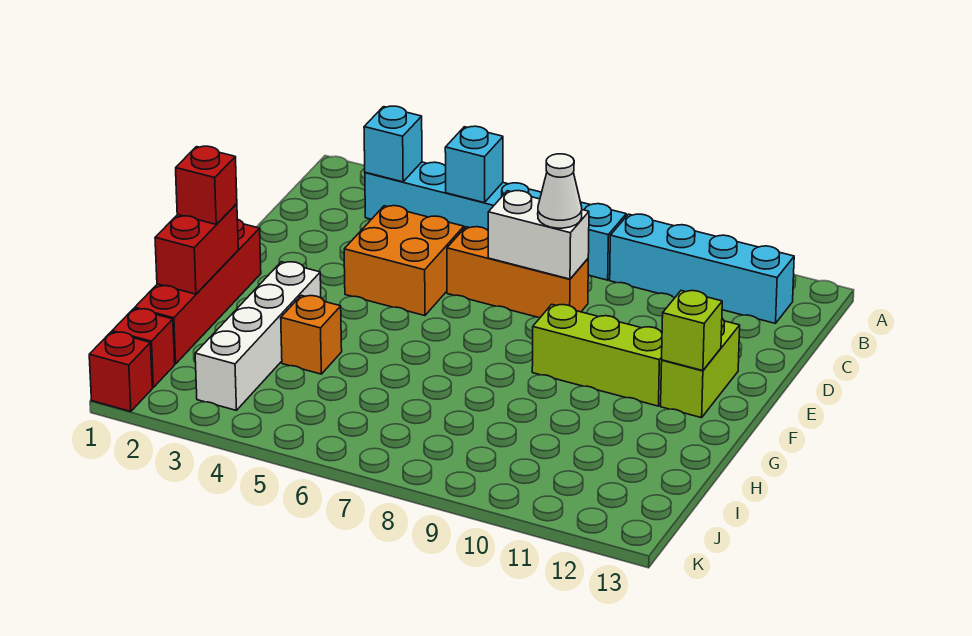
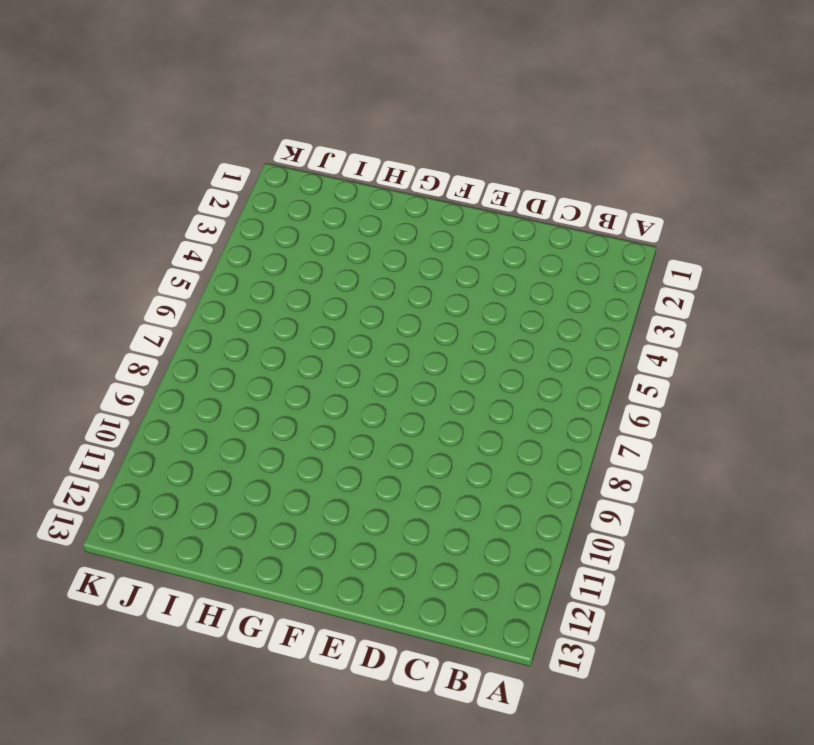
none -> cyan 1x6 brick [365,162,626,280]
none -> cyan 1x4 brick [610,214,794,323]
none -> orange 2x2 brick [344,206,464,316]

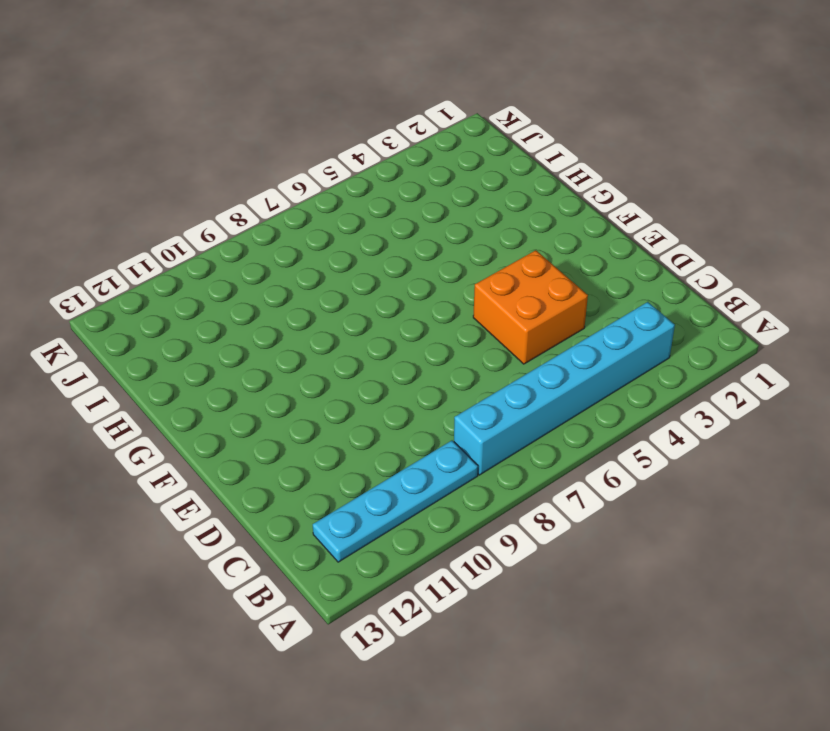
cyan 1x4 plate [313,440,478,562] -> cyan 1x4 brick [610,214,794,323]
none -> orange 1x3 brick [447,227,588,317]
none -> lime 1x2 brick [661,319,740,418]
none -> red 1x4 brick [135,219,261,364]

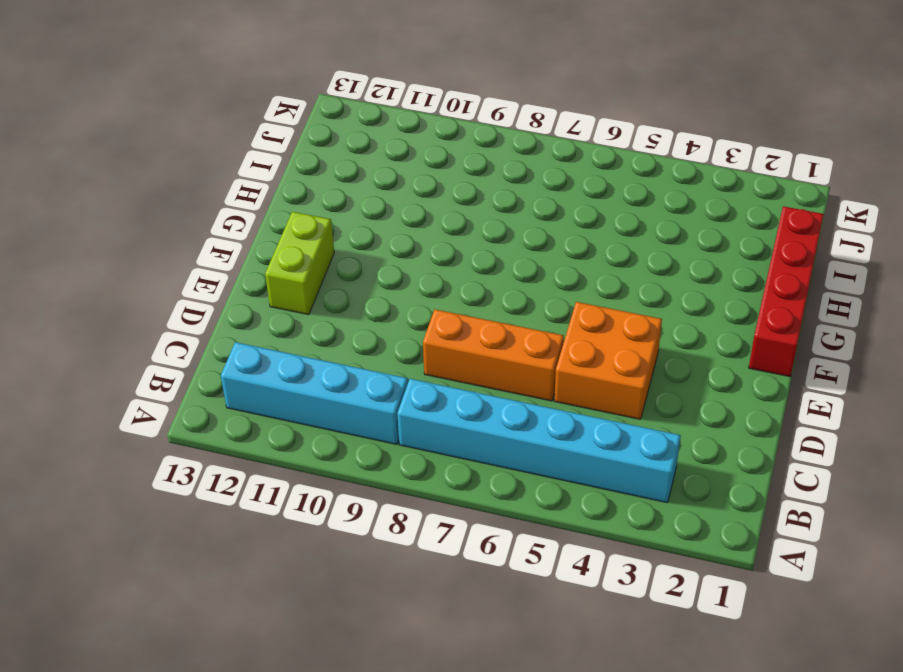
none -> lime 1x3 brick [532,304,662,406]
none -> white 1x4 brick [195,262,321,410]
none -> orange 1x1 brick [281,295,342,374]

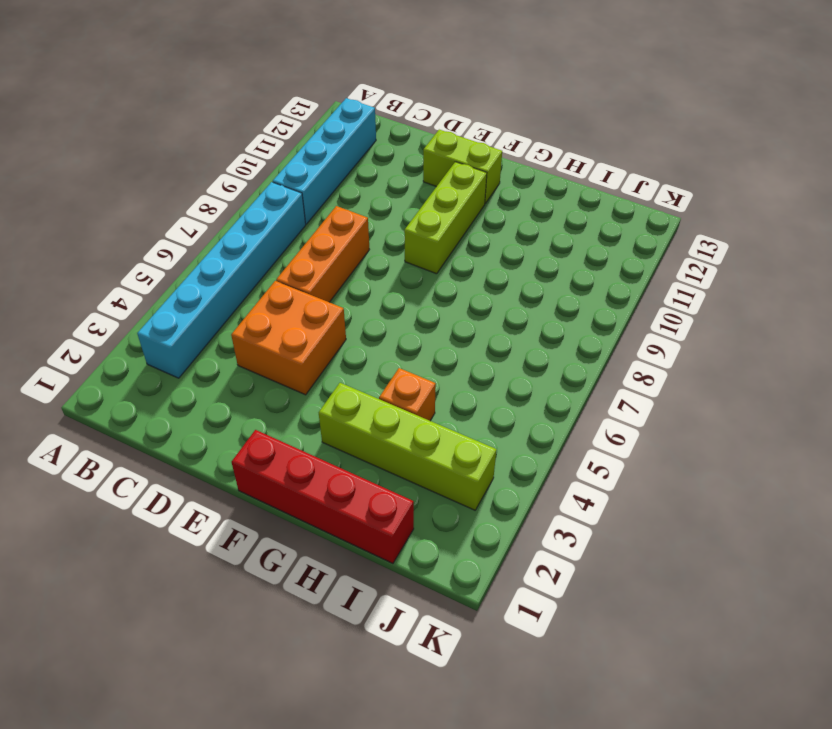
lime 1x4 brick [319,383,496,510] -> white 1x4 brick [195,262,321,410]
none -> red 1x1 brick [112,309,175,387]
none -> red 1x1 brick [89,332,152,412]
none -> cyan 1x1 brick [364,106,422,182]

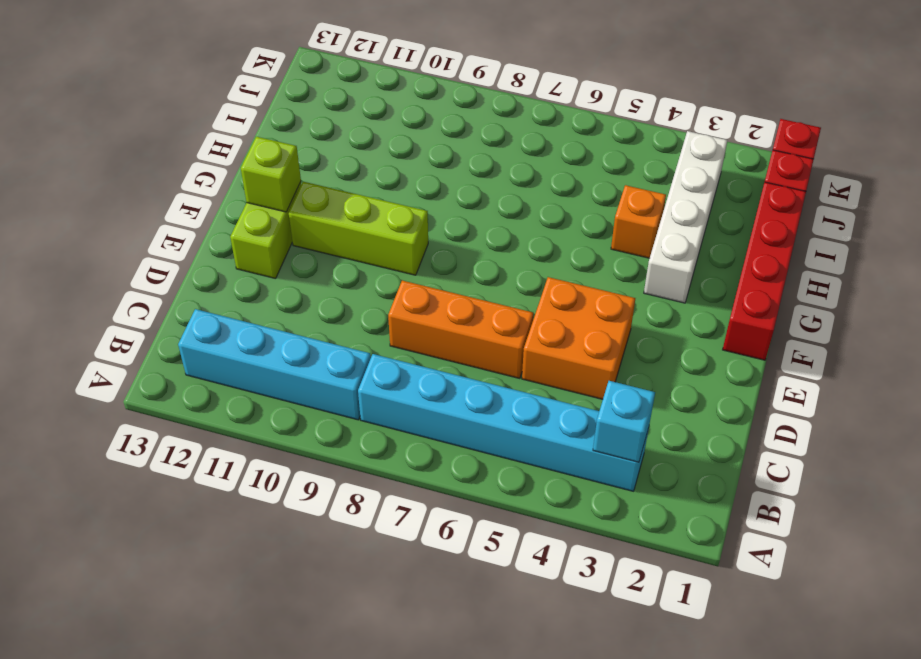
none -> cyan 1x1 brick [445,126,503,203]
none -> white 1x2 brick [488,191,589,279]
none -> red 1x2 brick [155,204,238,294]

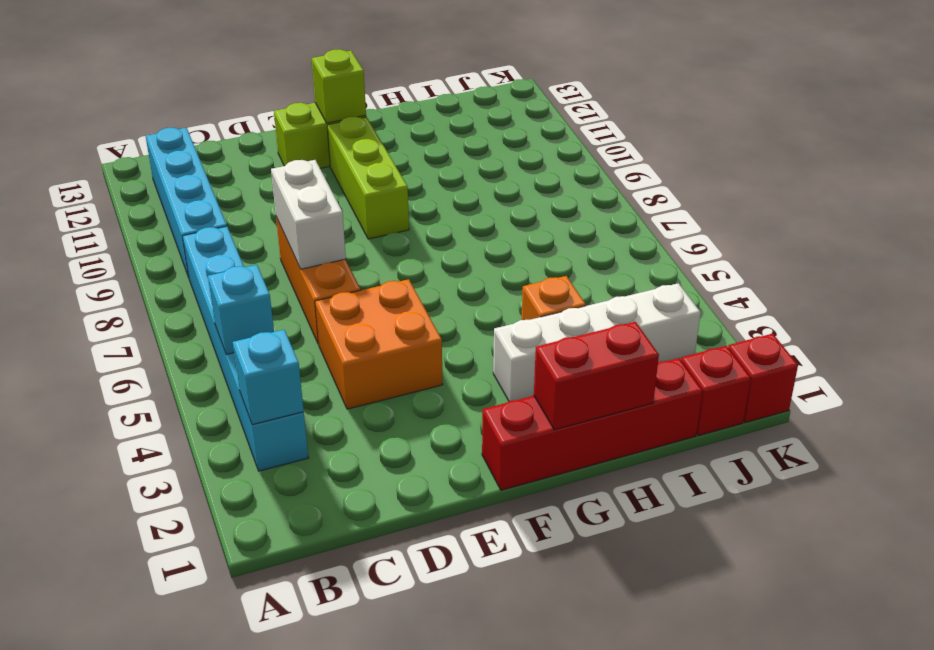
none -> white 1x1 cone [538,154,582,228]
none -> red 1x1 brick [176,146,237,224]

